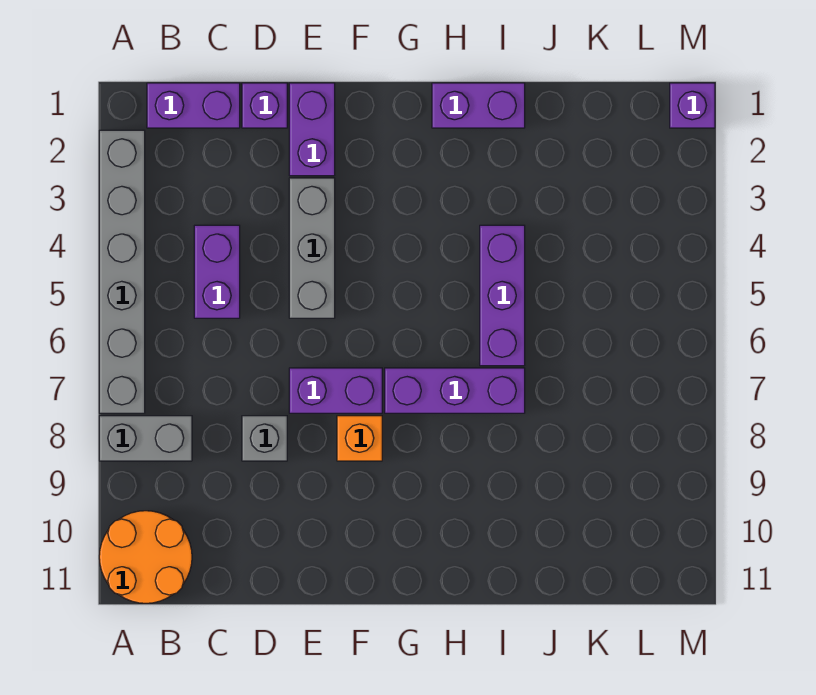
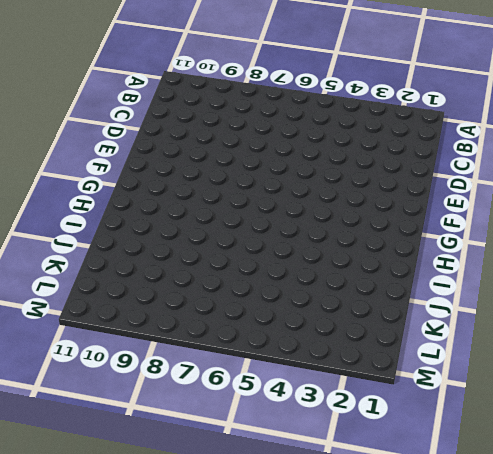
none -> grey 1x6 brick [99,130,145,413]
none -> grey 1x2 brick [99,416,192,461]
none -> orange 2x2 round brick [99,511,192,603]

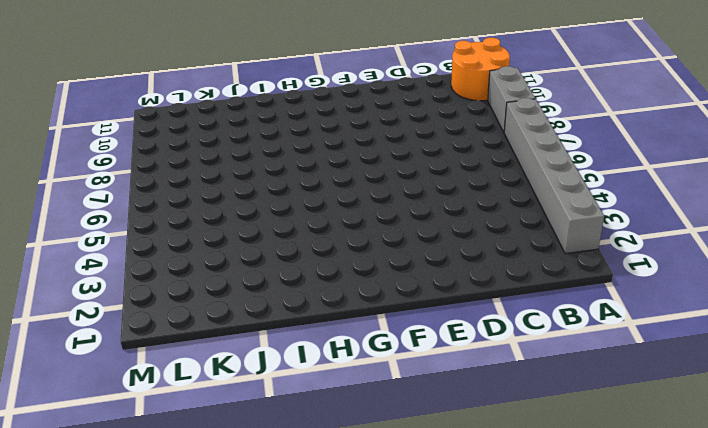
grey 1x2 brick [488,66,535,132] -> grey 1x2 brick turned to [99,416,192,461]
none -> purple 1x2 brick [147,83,240,128]
none -> purple 1x2 brick [194,225,240,318]
none -> purple 1x1 brick [242,83,287,128]

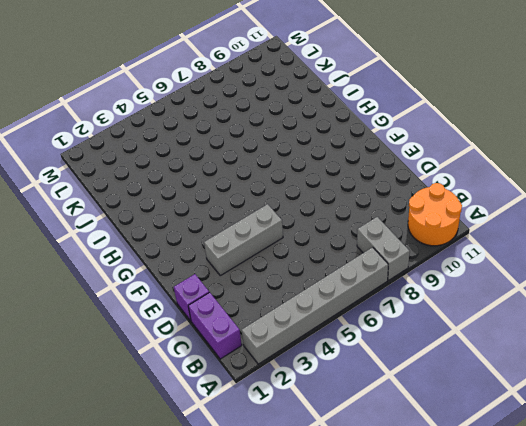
none -> purple 1x2 brick [194,225,240,318]
none -> grey 1x1 brick [242,416,287,461]
none -> purple 1x2 brick [289,83,335,176]

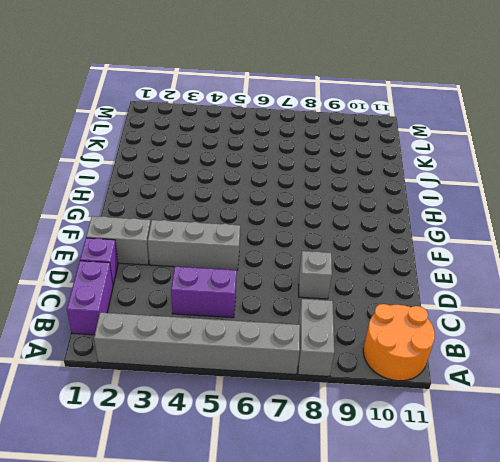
grey 1x2 brick [86,216,151,265] -> purple 1x2 brick [289,83,335,176]
none -> purple 1x2 brick [289,368,382,413]
none -> orange 1x1 brick [337,416,382,461]
none -> purple 1x3 brick [385,368,525,413]

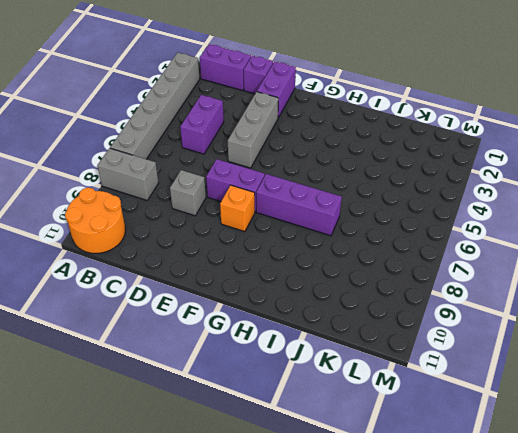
none -> purple 1x2 brick [432,83,525,128]
none -> purple 1x3 brick [480,225,525,366]
none -> purple 1x1 brick [670,83,715,128]

